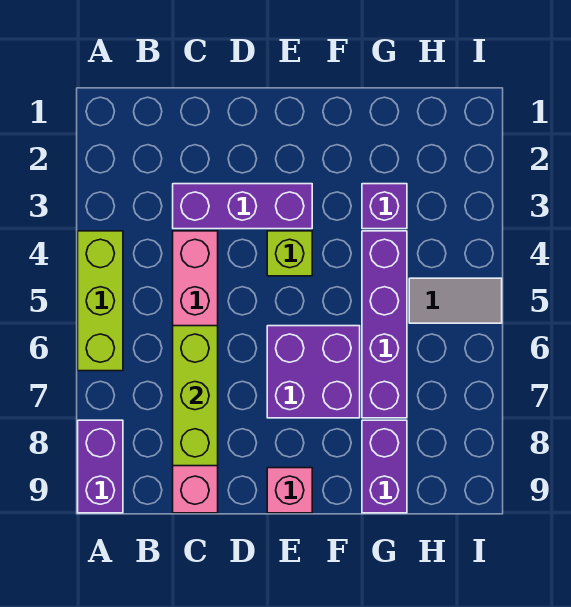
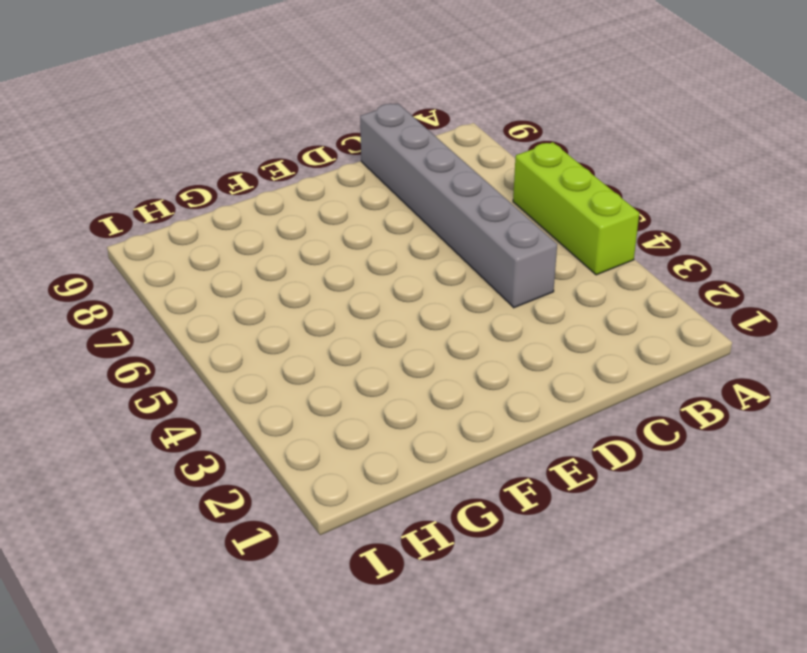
grey 1x6 brick [360,104,557,308] -> pink 1x6 brick [173,231,218,513]
none -> purple 1x2 brick [78,420,123,513]
none -> purple 1x3 brick [173,184,312,229]
none -> lime 1x1 brick [267,231,312,276]

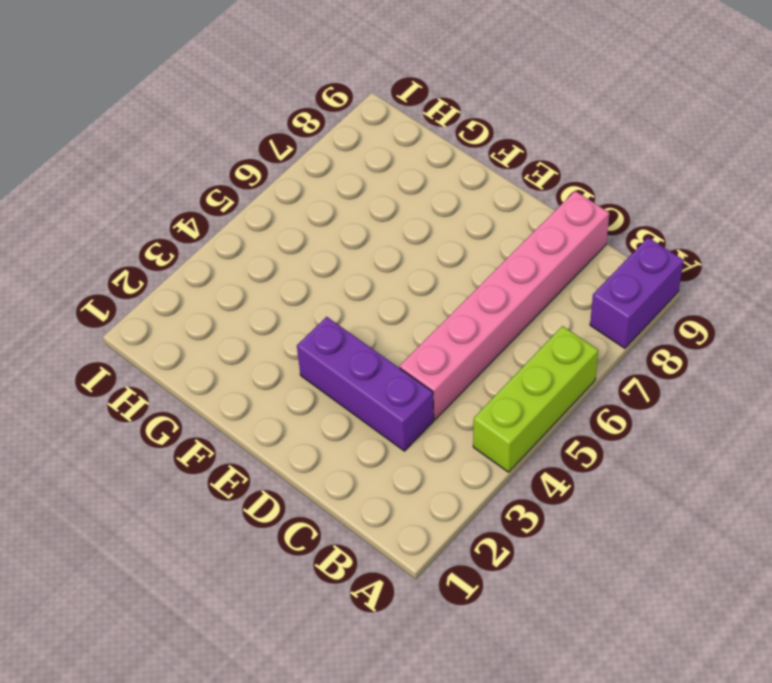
none -> lime 1x1 brick [267,231,312,276]
none -> purple 2x2 brick [267,326,360,418]
none -> pink 1x1 brick [267,468,312,513]

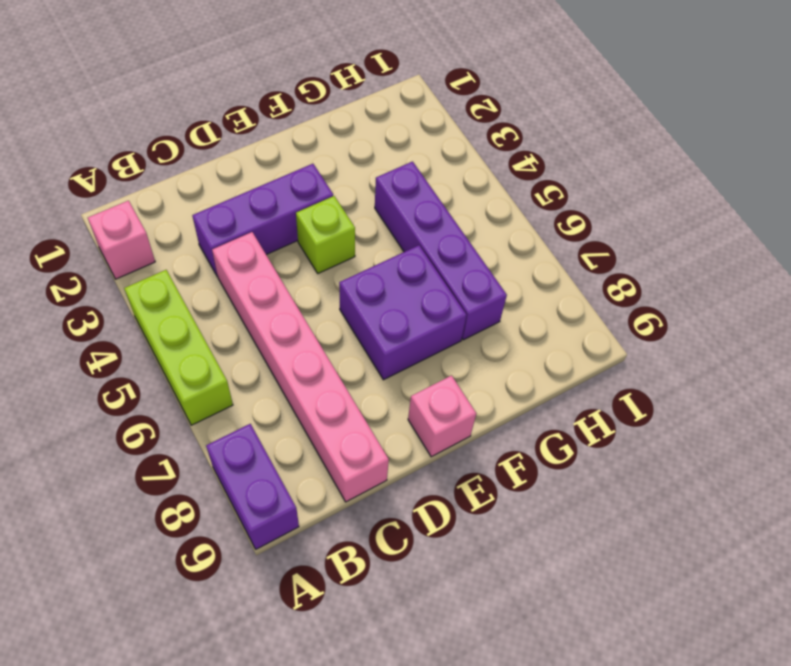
pink 1x1 brick [88,201,155,279] -> none
none -> purple 1x1 brick [362,184,407,229]
none -> purple 1x2 brick [362,420,407,513]
none -> grey 1x2 tile [409,278,502,323]

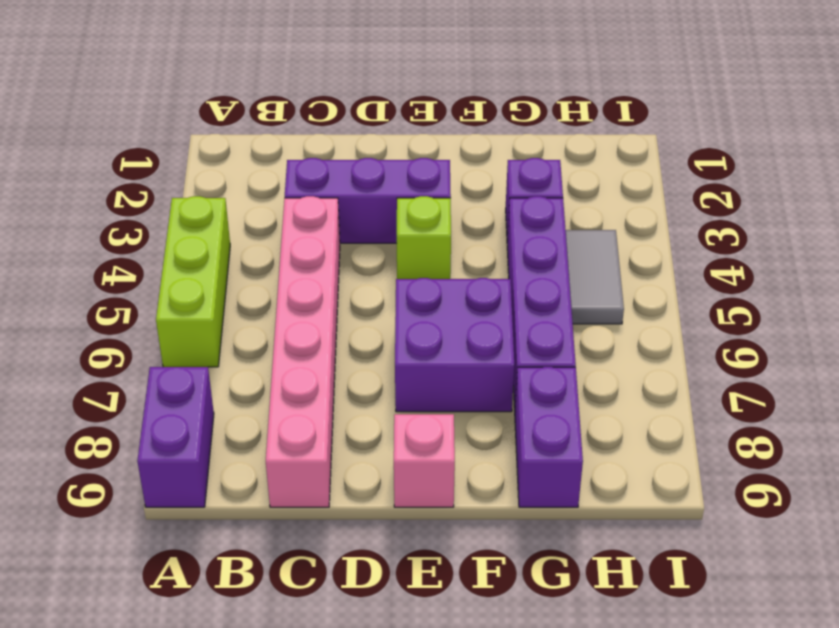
grey 1x2 tile [566,230,624,324] -> grey 1x2 tile turned to [409,278,502,323]
none -> lime 1x3 brick [173,326,218,466]

